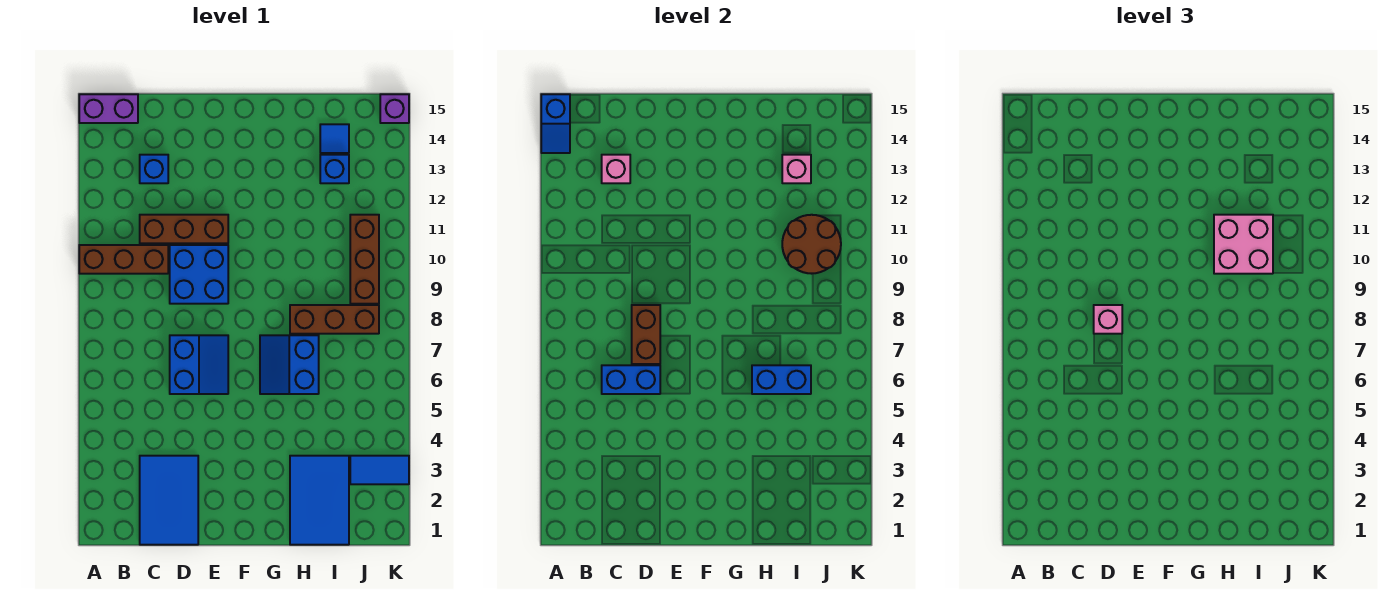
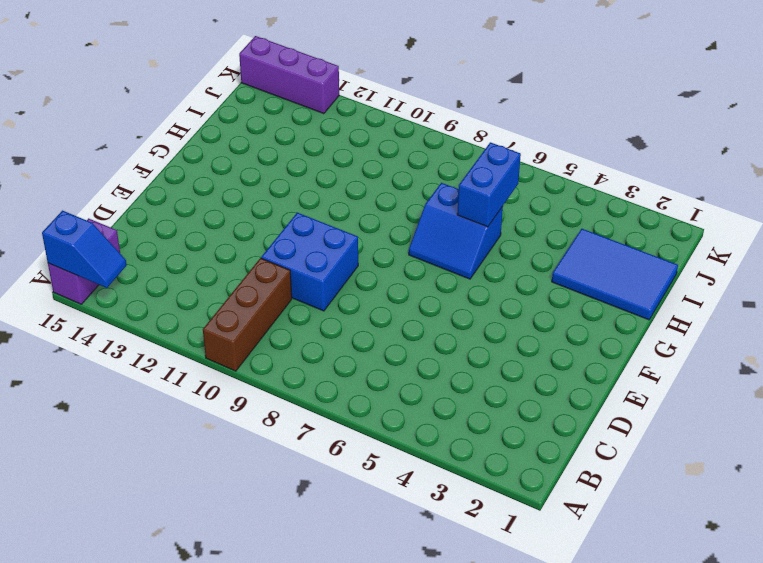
purple 1x3 brick [239,36,339,114] -> purple 1x1 brick [380,94,409,123]
none -> blue 2x3 tile [140,456,198,545]
none -> brown 1x3 brick [140,215,228,243]
none -> blue 1x1 brick [140,155,168,183]

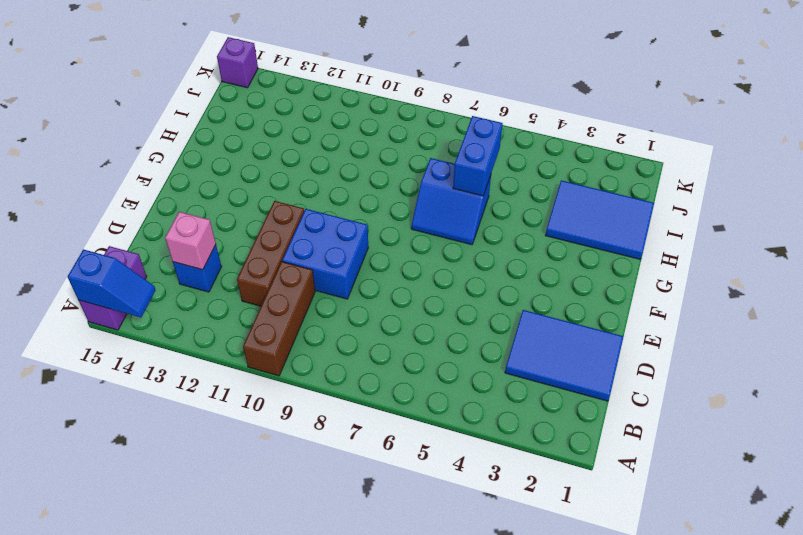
none -> blue 2x2 slope [170,335,228,394]
none -> brown 1x3 brick [290,305,379,334]
none -> blue 1x1 brick [320,155,349,183]

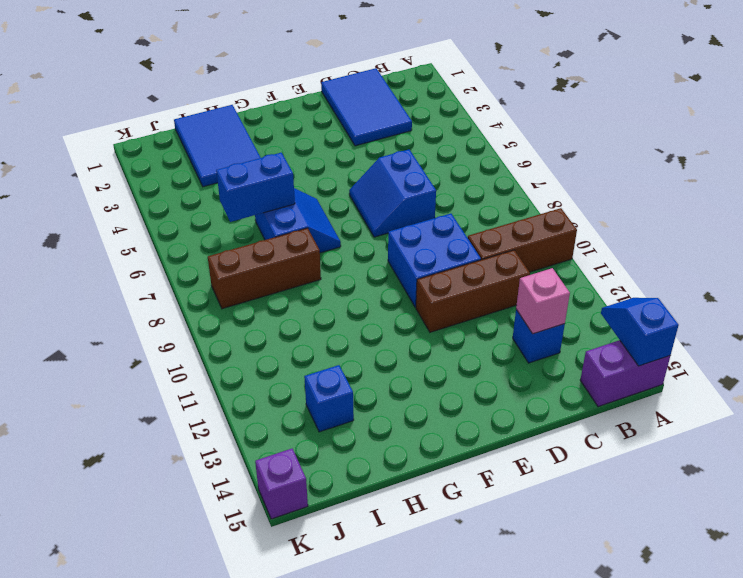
none -> blue 1x1 tile [320,124,349,153]
none -> blue 1x2 tile [350,456,409,484]
none -> brown 1x3 brick [350,215,379,304]

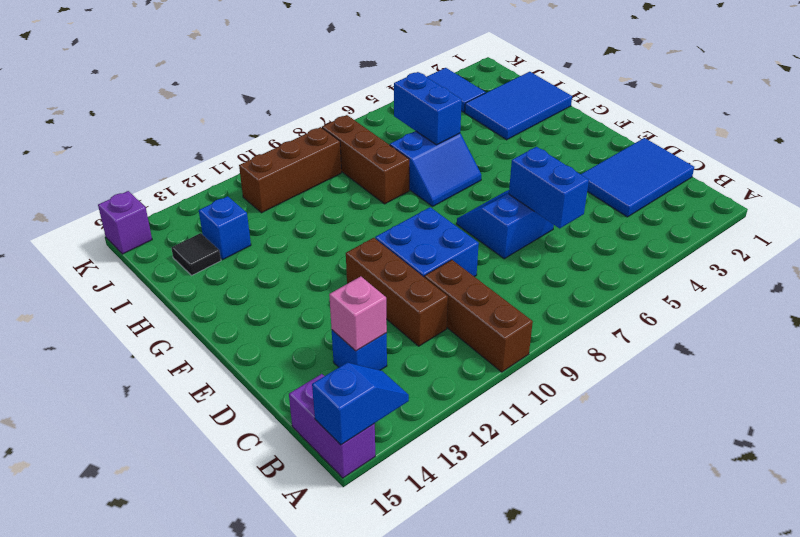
black 1x1 tile [171,233,221,275] -> blue 1x1 tile [320,124,349,153]
none -> brown 1x2 brick [632,305,660,364]
none -> brown 2x2 round brick [782,215,841,274]
none -> pink 1x1 brick [782,155,811,183]

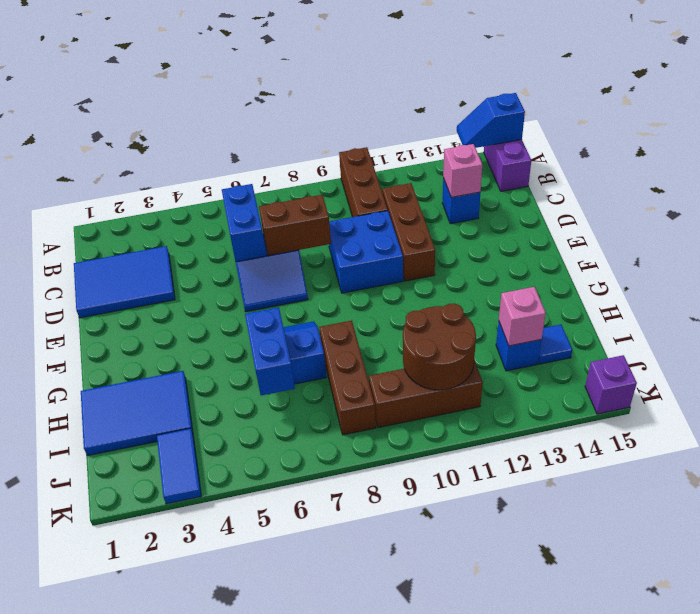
none -> pink 1x1 brick [1094,305,1122,334]
none -> pink 2x2 brick [1214,215,1273,274]

